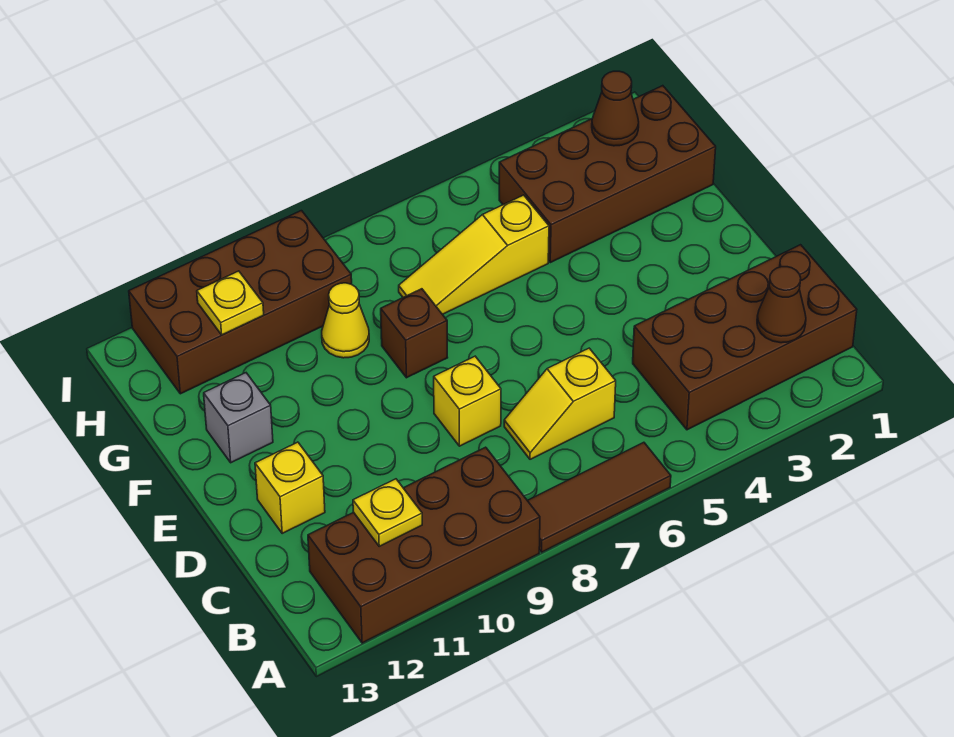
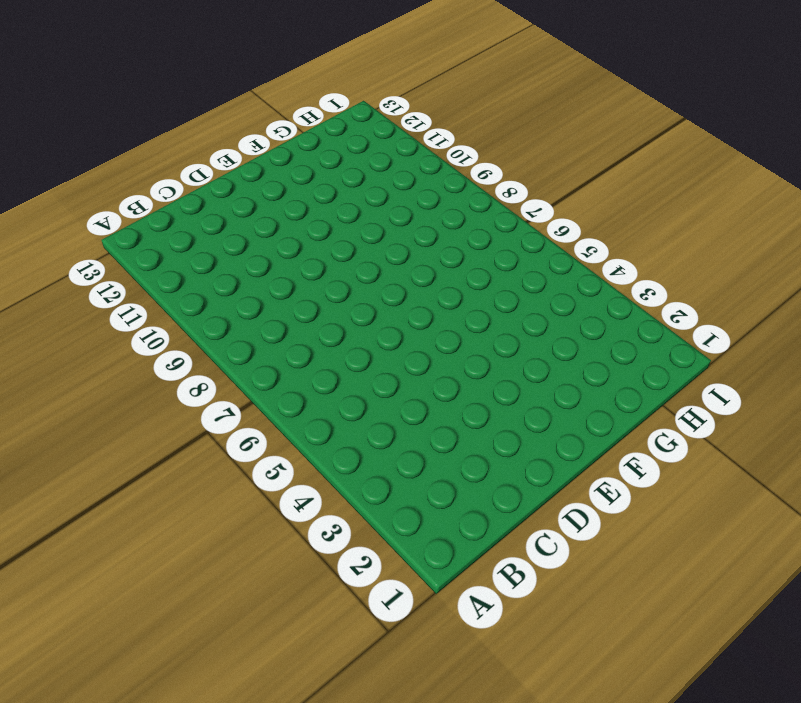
none -> brown 1x3 tile [527,442,671,552]
none -> brown 2x4 brick [308,447,540,643]
none -> brown 2x4 brick [633,245,857,430]

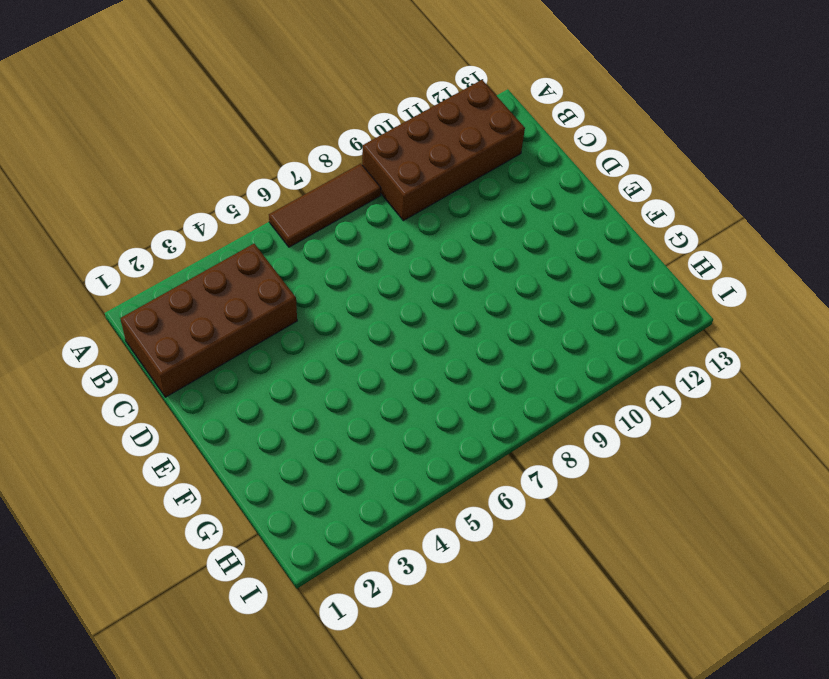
none -> yellow 1x2 slope [504,348,616,459]
none -> yellow 1x1 brick [434,356,501,446]
none -> yellow 1x1 brick [255,442,325,533]

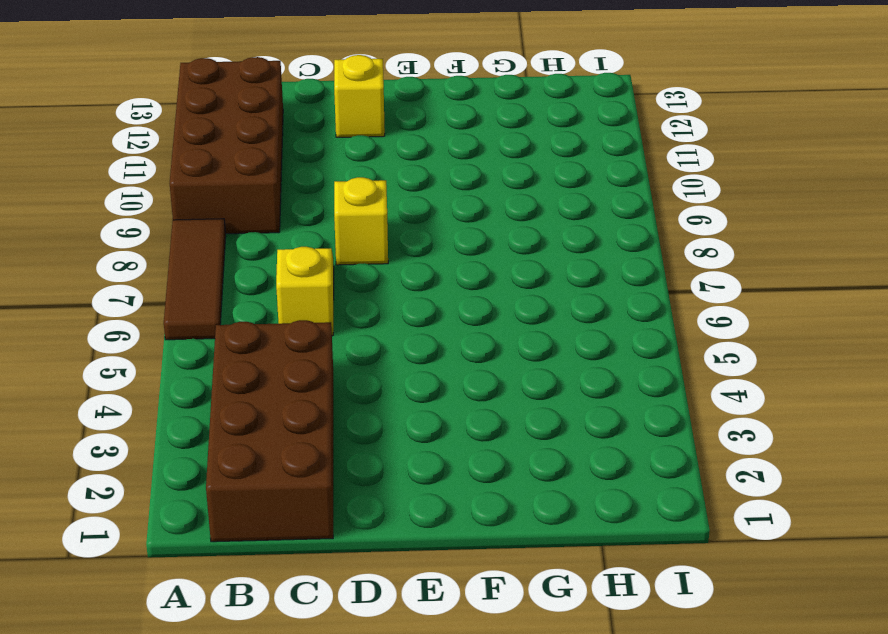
none -> brown 1x1 brick [381,289,448,378]
none -> grey 1x1 brick [204,373,273,463]
none -> brown 2x4 brick [499,86,716,263]

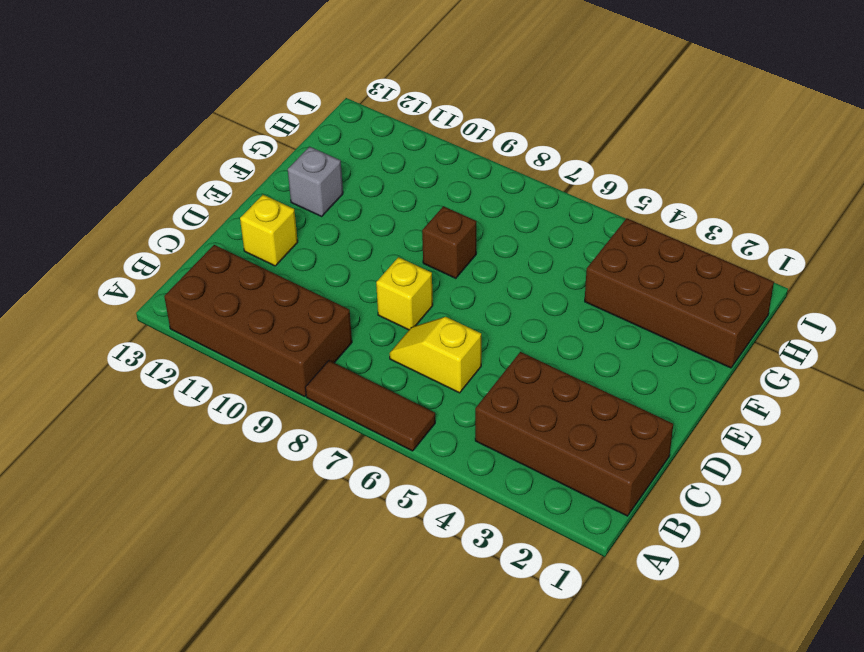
none -> yellow 1x3 slope [399,195,549,314]
none -> yellow 1x1 cone [322,283,369,358]
none -> brown 2x4 brick [129,211,352,394]

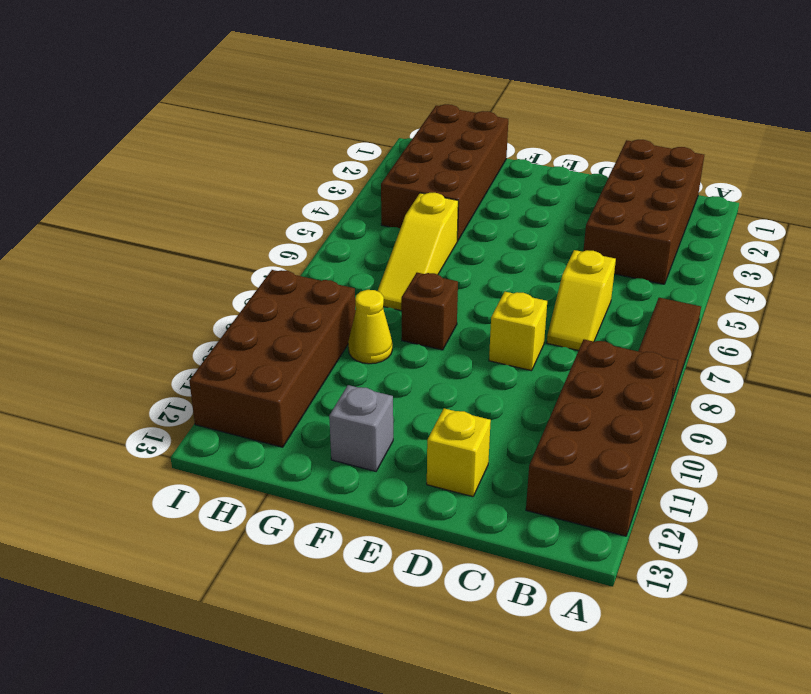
none -> brown 1x1 cone [757,267,806,343]
none -> yellow 1x1 plate [353,479,422,546]
none -> brown 1x1 cone [592,71,639,146]

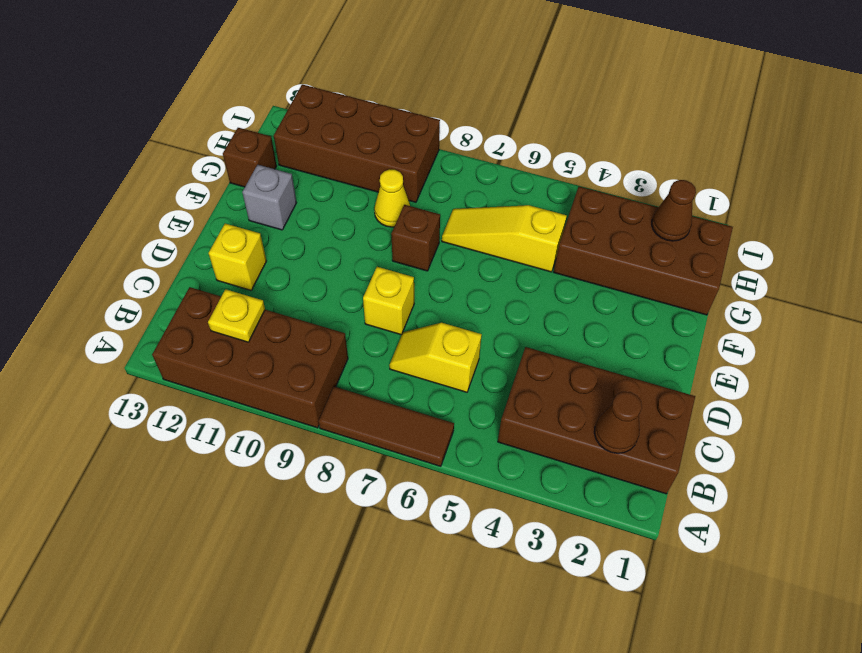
brown 1x1 brick [223,128,277,187] -> none
none -> yellow 1x1 plate [197,271,264,335]

